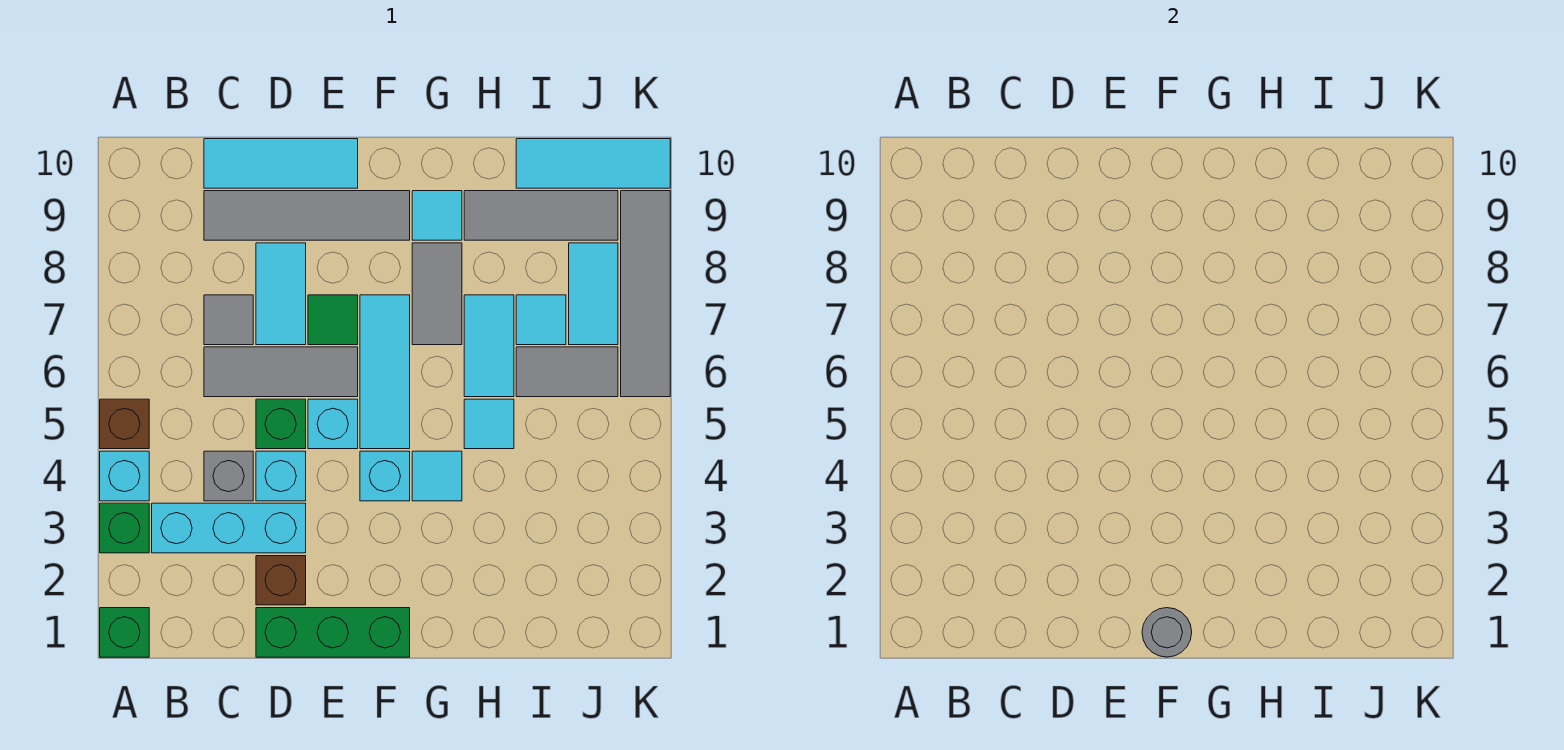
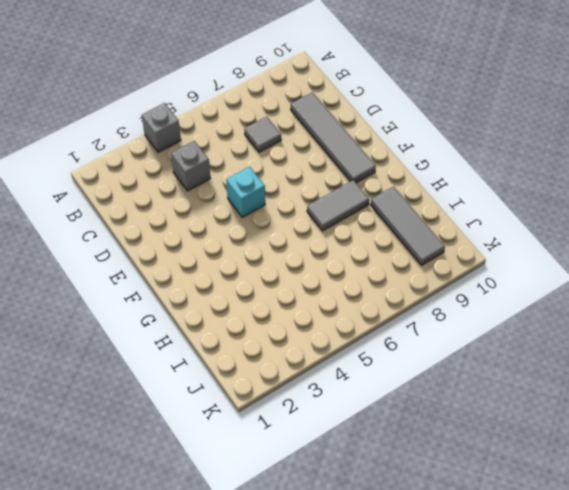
grey 1x1 brick [142,103,181,152] -> cyan 1x1 brick [100,451,149,501]
none -> green 1x1 brick [100,608,149,657]
none -> green 1x1 brick [100,503,149,553]
none -> brown 1x1 brick [100,399,149,449]
none -> cyan 1x3 brick [152,503,306,553]

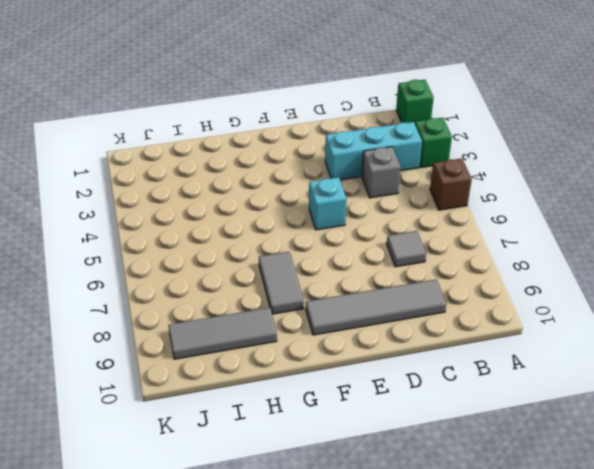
none -> cyan 1x1 brick [100,451,149,501]
none -> grey 1x3 tile [204,347,358,397]
none -> cyan 1x3 tile [204,139,358,188]
none -> green 1x3 brick [256,608,410,657]

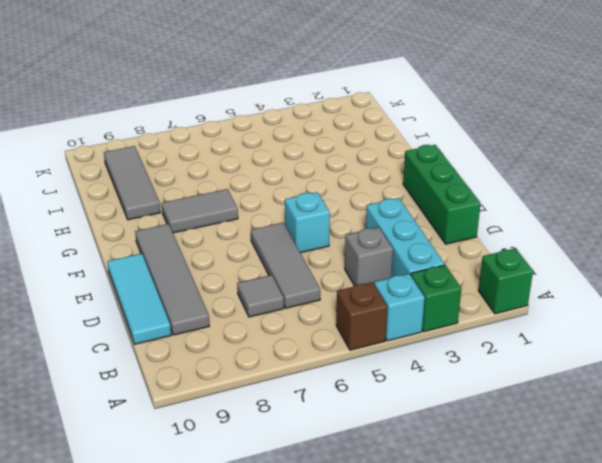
none -> brown 1x1 brick [256,556,306,605]
none -> cyan 1x1 brick [256,451,306,501]
none -> green 1x1 brick [256,399,306,449]
none -> cyan 1x2 tile [256,243,306,345]

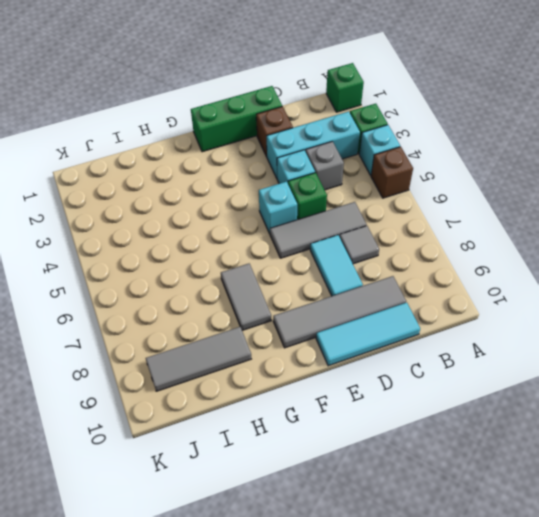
none -> green 1x1 tile [308,295,358,345]
none -> cyan 1x1 brick [360,451,410,501]
none -> cyan 1x3 tile [360,295,410,449]
none -> cyan 1x1 tile [412,451,462,501]

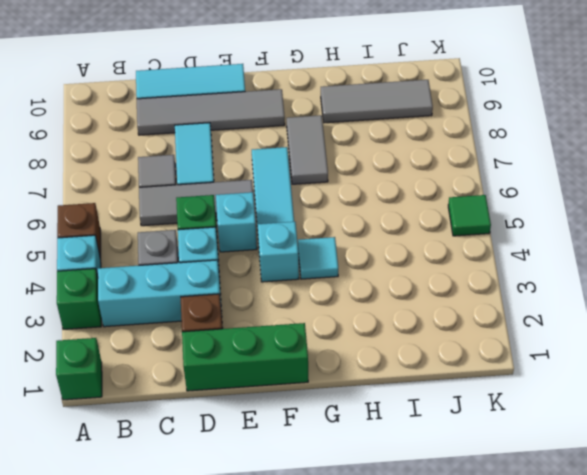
green 1x1 tile [448,195,491,236] -> green 1x1 tile moved to [308,295,358,345]
none -> cyan 1x1 tile [412,191,462,240]
none -> cyan 1x1 tile [464,399,514,449]
none -> cyan 1x2 tile [464,295,514,397]
none -> grey 1x2 tile [516,347,618,397]

